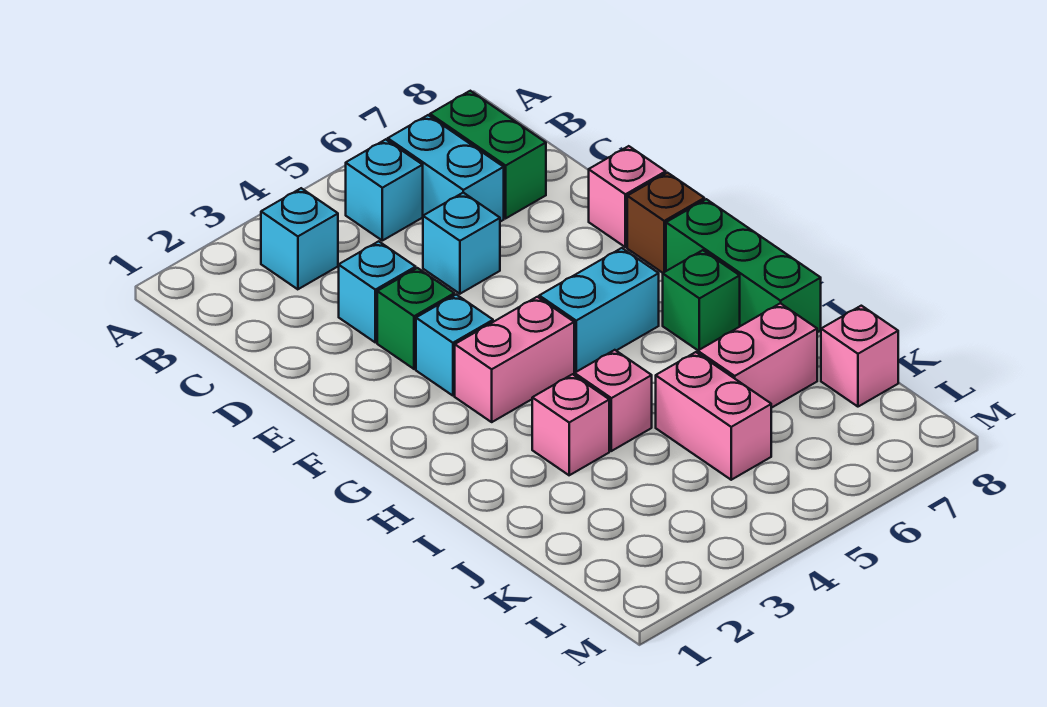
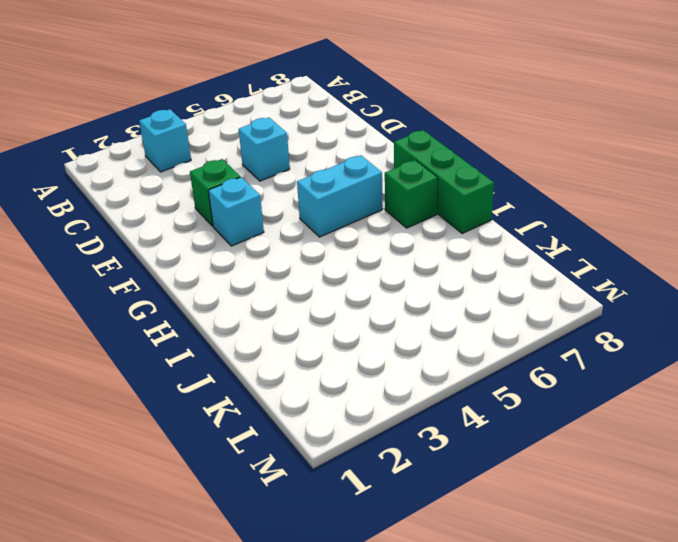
none -> cyan 1x1 brick [346,139,423,241]
none -> cyan 1x2 brick [388,115,504,222]
none -> green 1x2 brick [430,91,546,218]

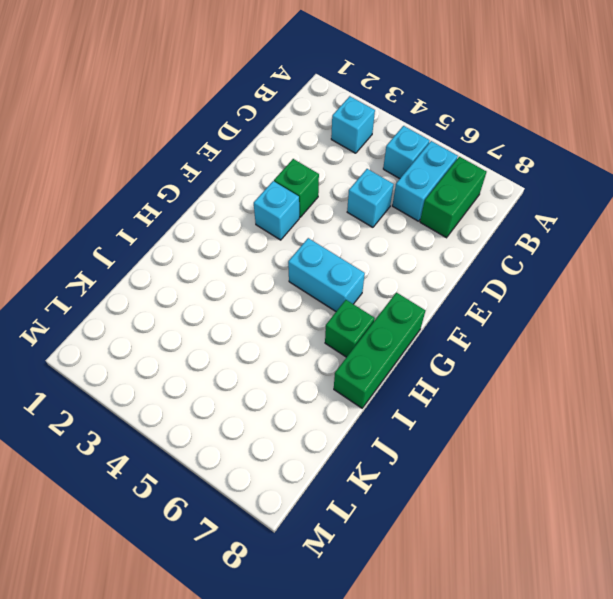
none -> cyan 1x1 brick [339,241,416,342]
none -> pink 1x1 brick [589,146,666,247]
none -> brown 1x1 brick [627,173,704,273]

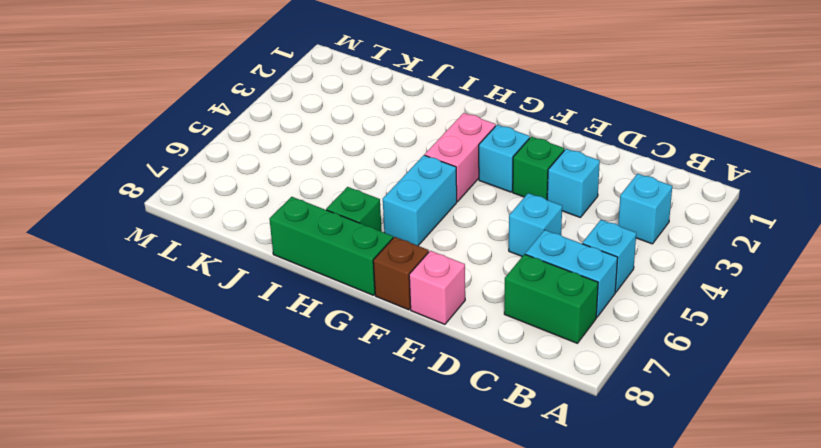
none -> pink 1x1 brick [532,374,609,475]
none -> pink 1x1 brick [575,350,652,451]
none -> pink 1x2 brick [656,352,771,480]

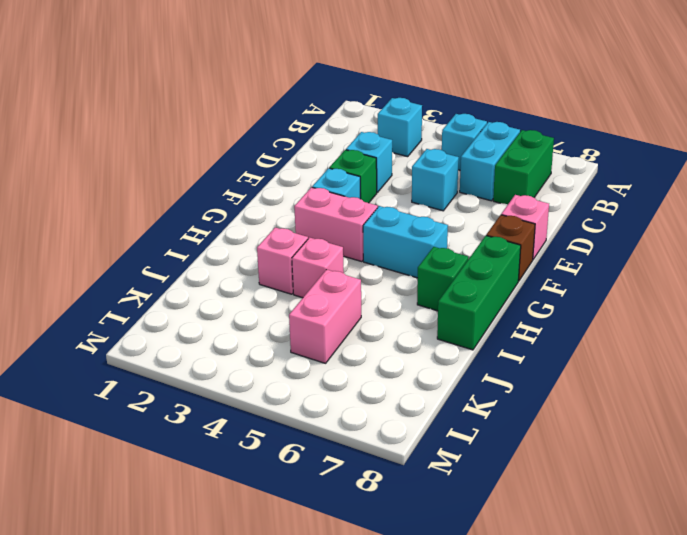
none -> pink 1x2 brick [698,303,817,408]
none -> pink 1x1 brick [821,306,898,407]

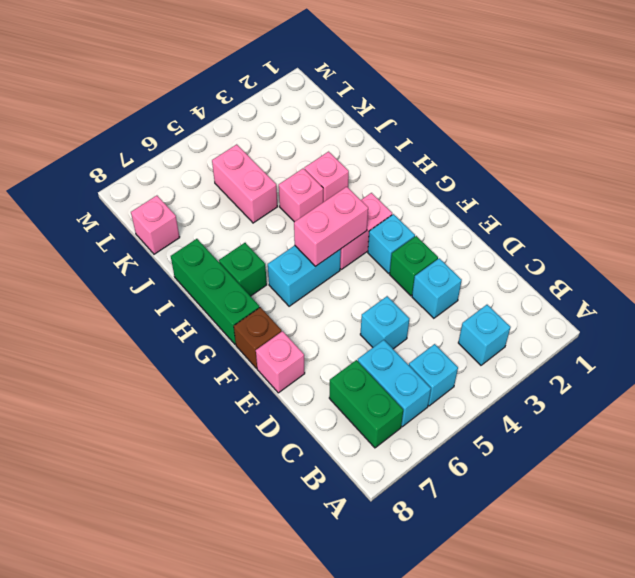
pink 1x2 brick [294,187,368,267] -> pink 1x2 brick moved to [698,303,817,408]

